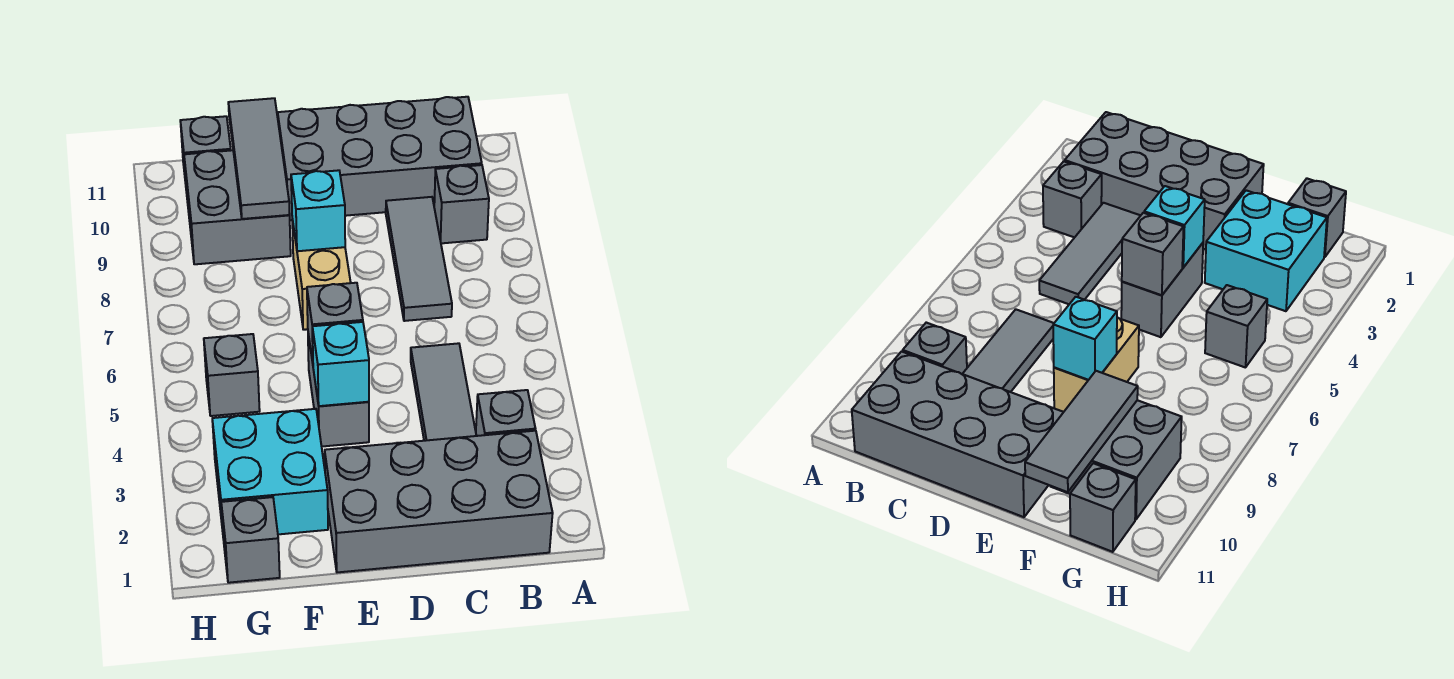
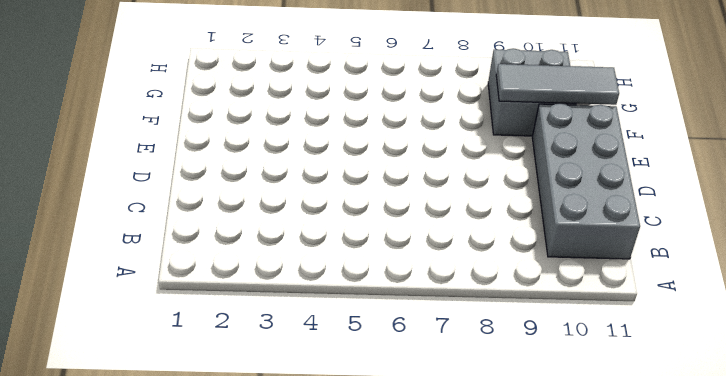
none -> grey 2x4 brick [325,431,553,572]
none -> grey 1x1 brick [476,390,535,436]
none -> grey 1x1 brick [434,165,489,243]

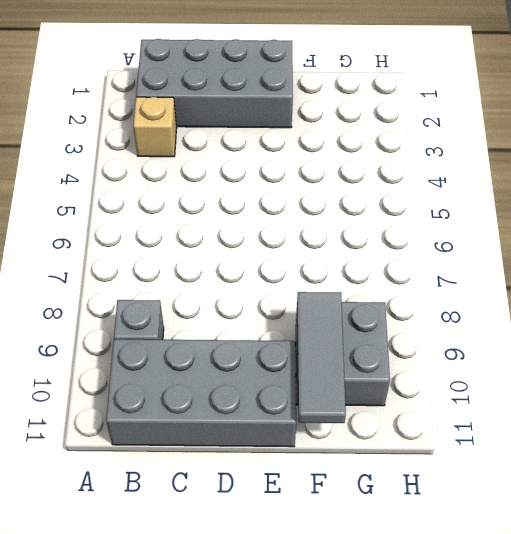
tan 1x1 brick [133,97,177,157] -> grey 1x1 brick [476,390,535,436]
none -> grey 1x3 tile [411,343,476,441]
none -> grey 1x3 tile [386,197,452,321]
none -> grey 1x2 brick [308,334,369,447]

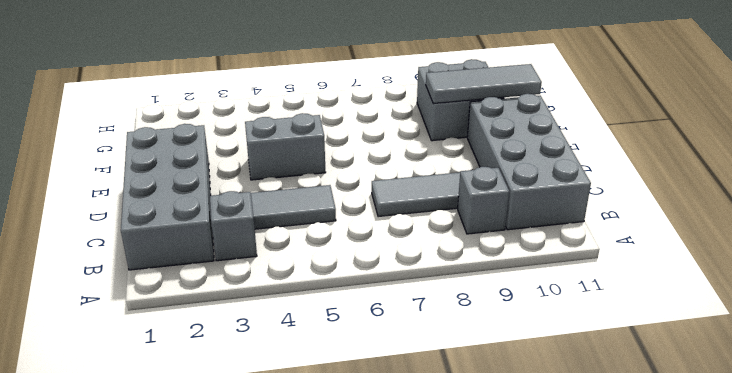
none -> tan 1x2 brick [292,219,351,330]
none -> cyan 2x2 brick [212,409,328,534]
none -> grey 1x1 brick [221,497,280,583]

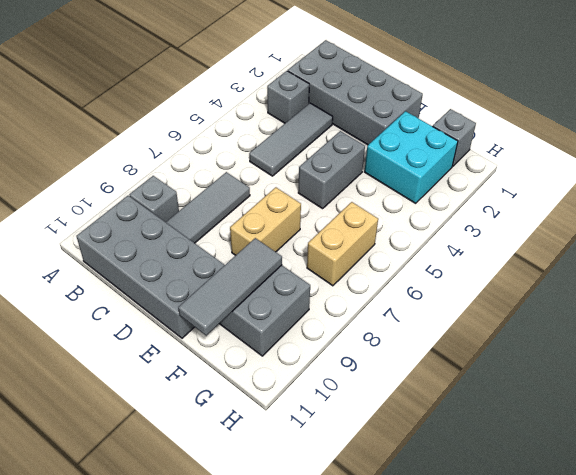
tan 1x2 brick [307,202,378,286] -> none
none -> grey 1x1 brick [204,334,260,416]
none -> grey 1x1 brick [180,116,231,184]
none -> cyan 1x1 brick [312,322,369,406]

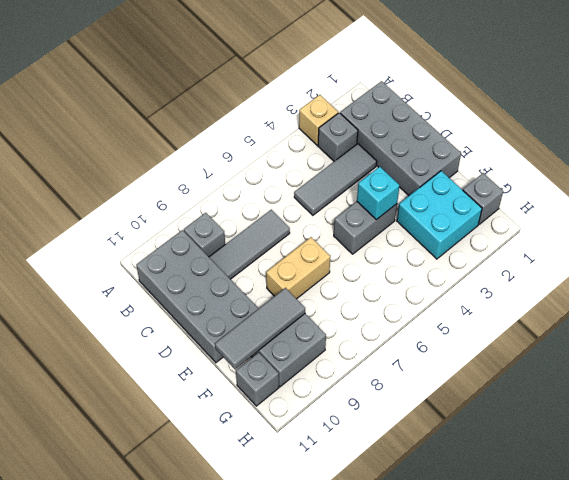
tan 1x1 brick [299,95,338,145] -> none
none -> grey 1x1 brick [204,334,260,416]
none -> grey 1x1 brick [307,283,363,363]
none -> cyan 1x1 brick [291,170,345,251]

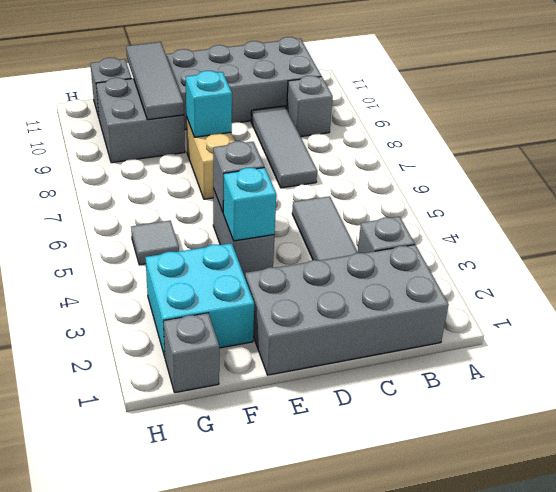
grey 1x1 tile [131,221,179,265] -> grey 1x1 brick [204,334,260,416]

